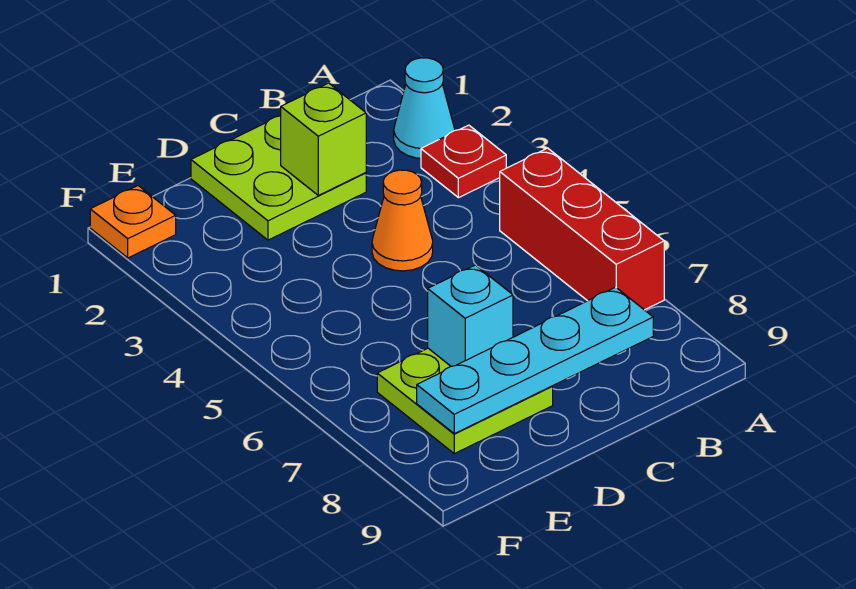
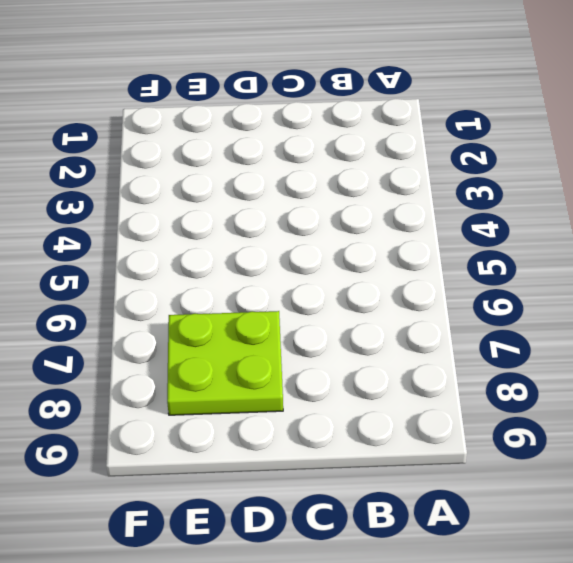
none -> cyan 1x1 cone [394,58,455,158]
none -> red 1x1 plate [421,125,506,198]

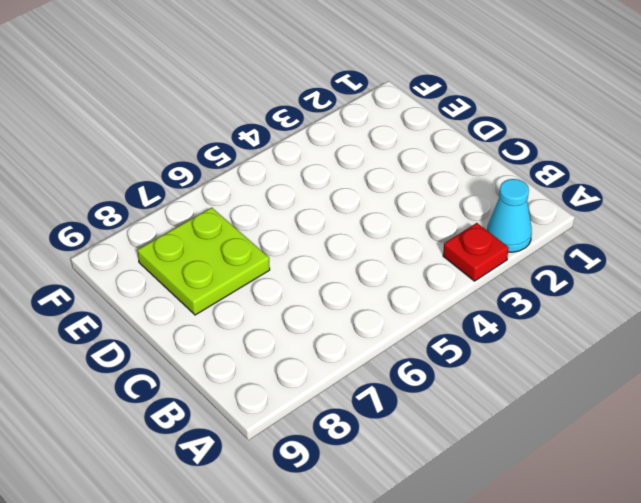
none -> red 1x3 brick [500,148,664,310]
none -> lime 2x2 plate [191,116,366,240]

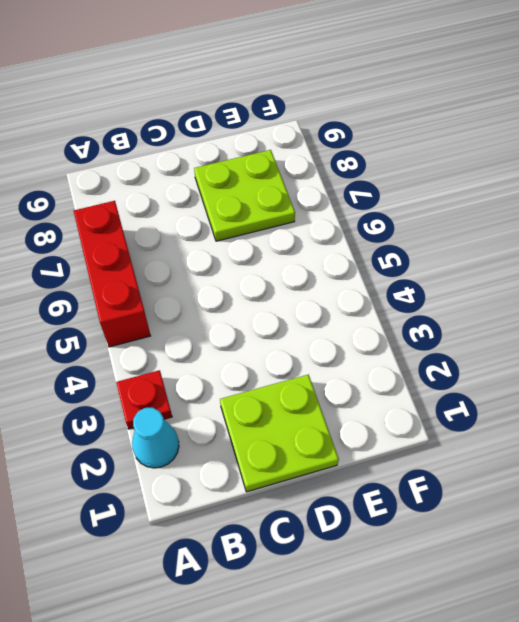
none -> orange 1x1 cone [372,170,433,271]
none -> orange 1x1 plate [90,186,176,258]

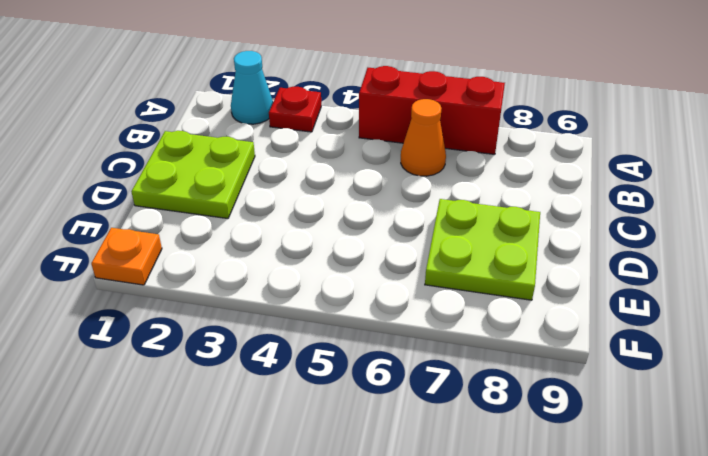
orange 1x1 cone [401,99,446,176] -> orange 1x1 cone moved to [372,170,433,271]
none -> cyan 1x4 plate [417,287,653,434]
none -> lime 1x1 brick [281,83,366,195]

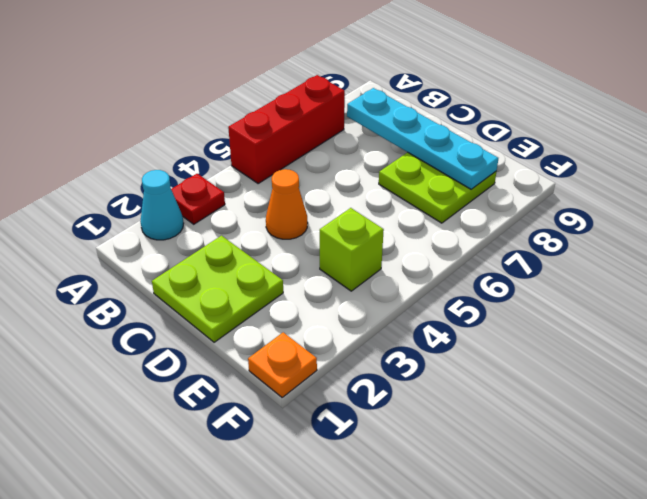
lime 1x1 brick [320,208,384,291] -> lime 1x1 brick moved to [281,83,366,195]
none -> cyan 1x1 brick [428,265,513,366]

